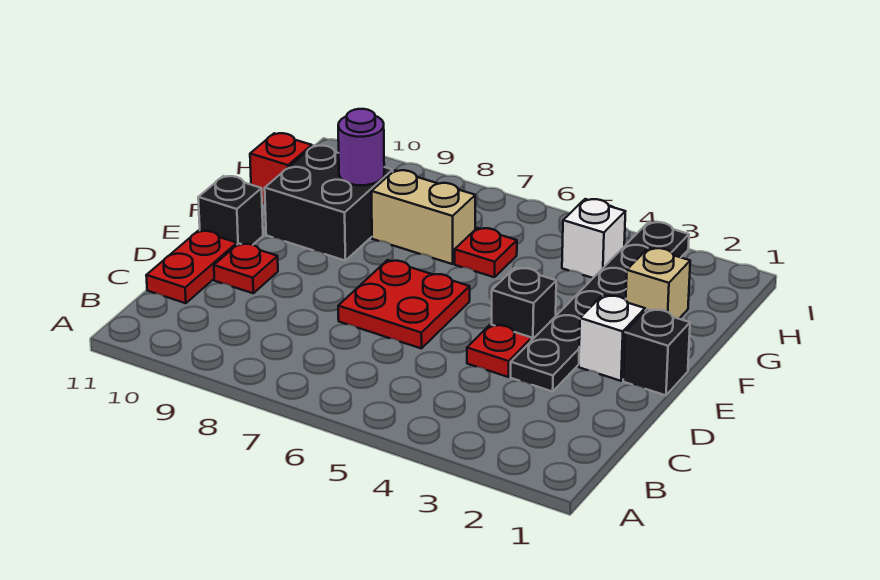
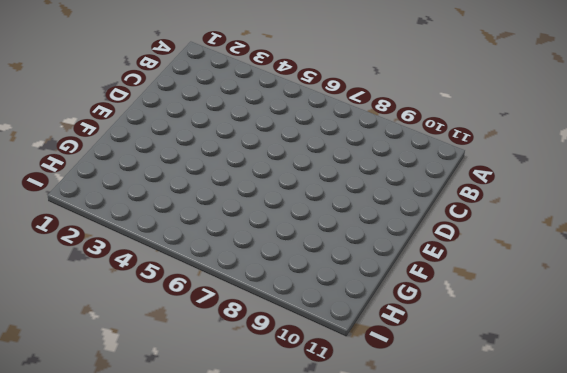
none -> red 1x2 plate [146,230,237,303]
none -> black 1x6 plate [511,222,689,392]
none -> red 1x1 plate [467,324,532,377]

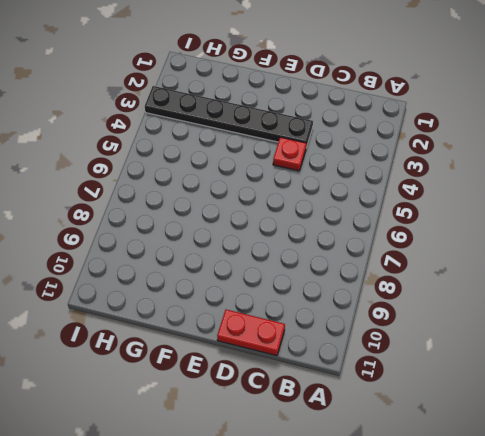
none -> red 2x2 plate [338,260,470,349]
none -> red 1x1 plate [214,244,278,293]
none -> black 1x1 brick [623,309,690,395]

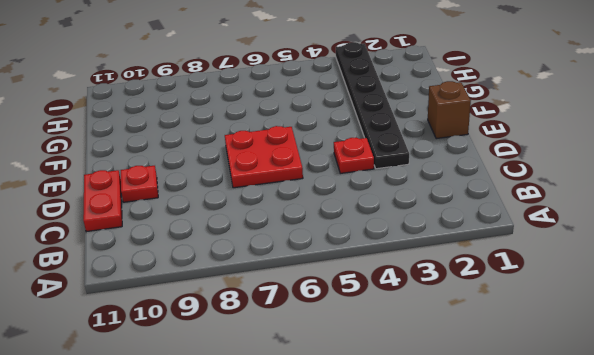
brown 1x1 brick [428,81,471,139] -> black 1x1 brick [623,309,690,395]
none -> white 1x1 brick [579,295,645,381]
none -> black 1x1 brick [491,268,556,340]
none -> black 1x1 brick [198,176,263,245]

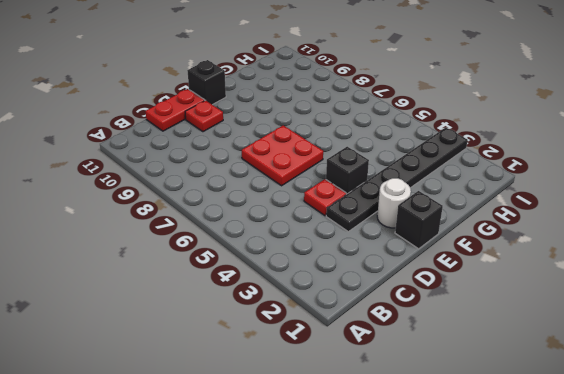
white 1x1 round brick [377,178,411,228] -> white 1x1 brick [579,295,645,381]
none -> black 2x2 brick [265,146,393,260]
none -> tan 1x1 brick [626,248,690,319]
none -> red 1x1 plate [455,228,517,277]

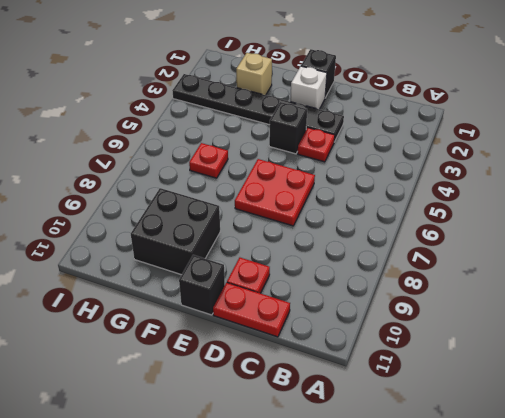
none -> tan 1x2 brick [371,170,475,264]
none -> red 1x1 brick [250,133,312,204]
none -> white 1x1 brick [562,199,626,278]

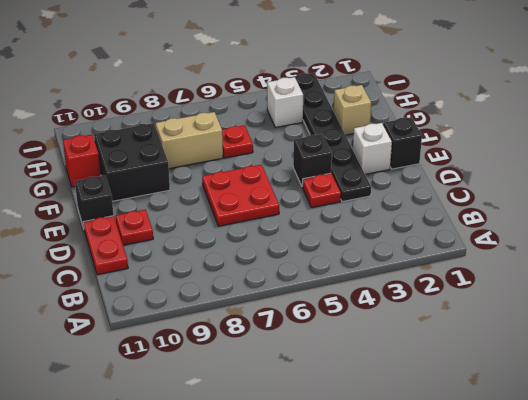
none -> purple 1x1 round brick [338,109,384,185]

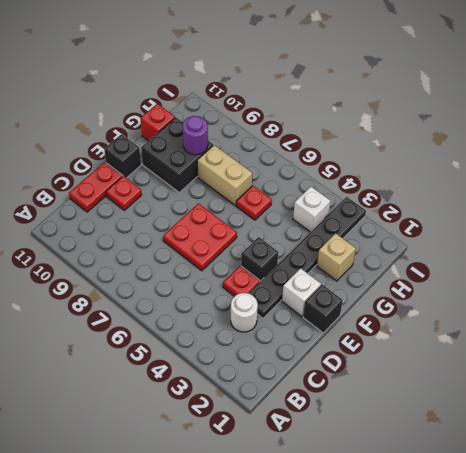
white 1x1 round brick [231,293,258,332] -> none

